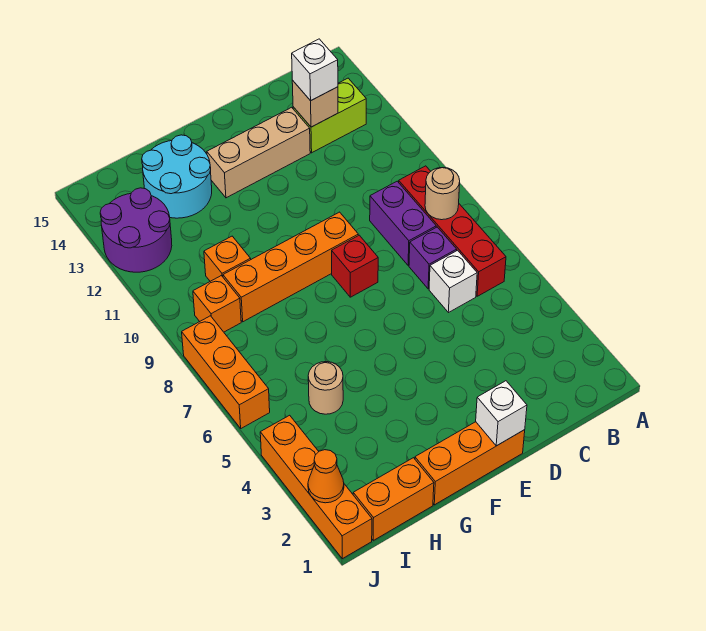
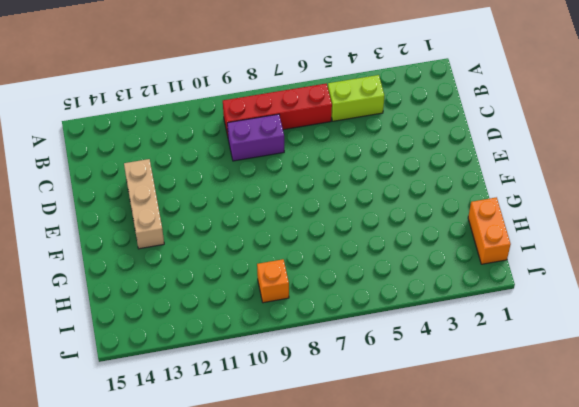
lime 1x2 brick [328,75,384,121] -> lime 1x2 brick turned to [293,78,366,153]
none -> white 1x1 brick [429,250,477,313]
none -> purple 1x1 brick [409,227,457,289]
none -> orange 1x3 brick [415,422,525,505]

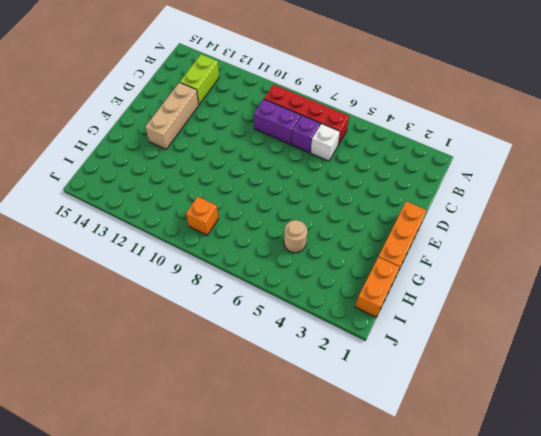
none -> red 1x1 brick [332,235,378,297]
none -> orange 1x4 brick [223,212,358,322]
none -> cyan 2x2 round brick [142,135,212,218]

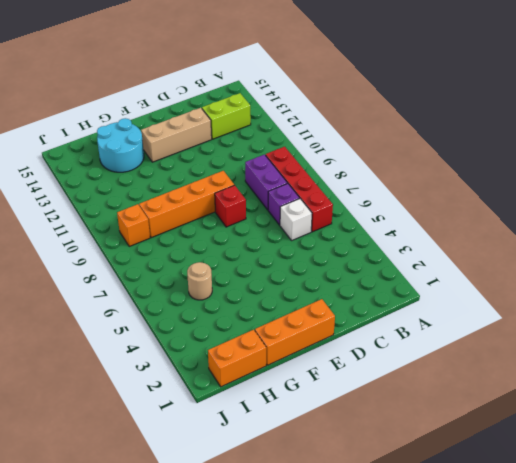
none -> orange 1x1 brick [204,236,251,281]
none -> purple 2x2 round brick [100,188,172,272]
none -> orange 1x4 brick [260,415,372,559]

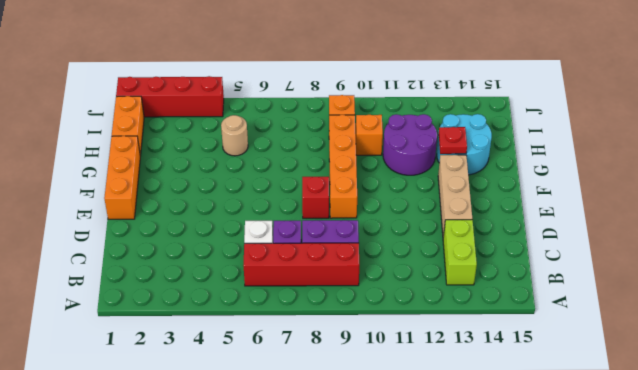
purple 2x2 round brick [383,114,437,175] -> purple 2x2 round brick moved to [100,188,172,272]
red 1x1 plate [439,127,467,154] -> none
red 1x4 brick [116,76,224,117] -> orange 1x4 brick [260,415,372,559]
none -> orange 1x3 brick [182,316,270,428]
none -> tan 1x1 round brick [425,168,460,220]
none -> tan 1x1 brick [292,80,338,127]

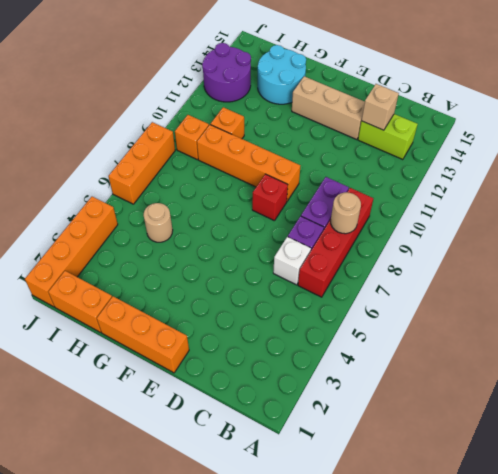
none -> white 1x1 brick [476,381,527,446]
none -> orange 1x1 cone [308,450,344,503]
none -> white 1x1 brick [292,39,338,101]

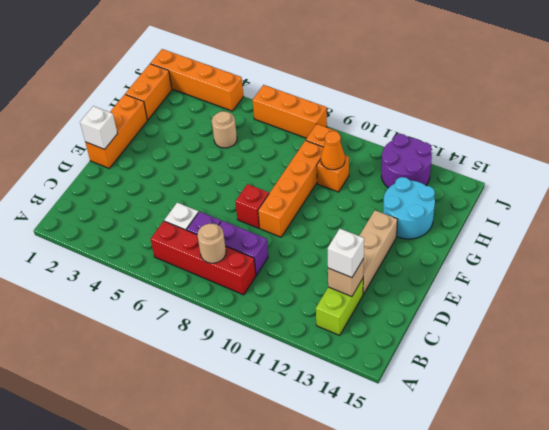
orange 1x1 cone [321,131,345,170] -> orange 1x1 cone moved to [308,450,344,503]

